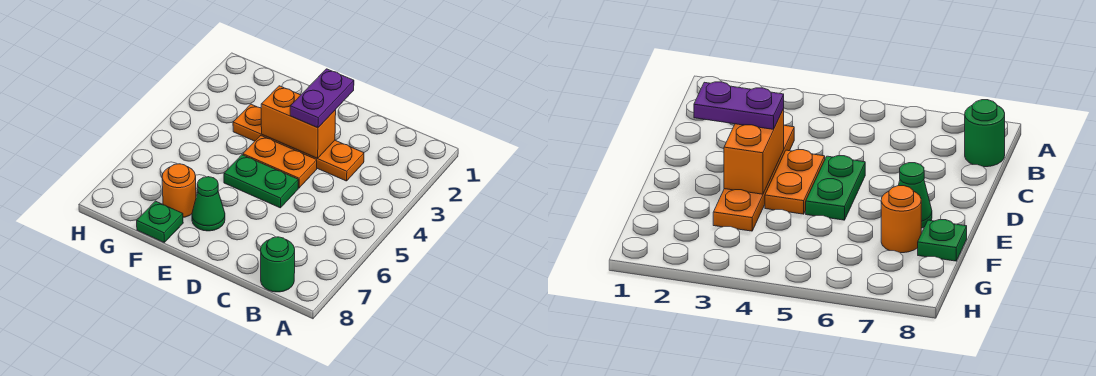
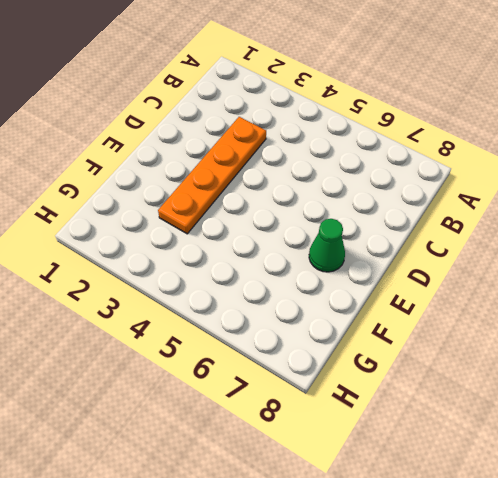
none -> green 1x1 round brick [261,237,295,292]
none -> orange 1x2 plate [243,136,317,188]

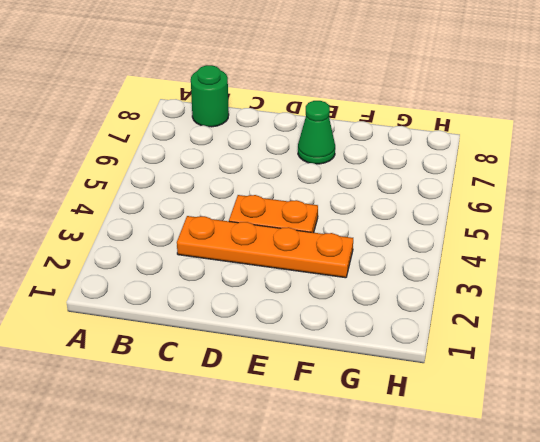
none -> green 1x2 plate [224,155,298,208]
none -> orange 1x1 round brick [162,164,196,217]

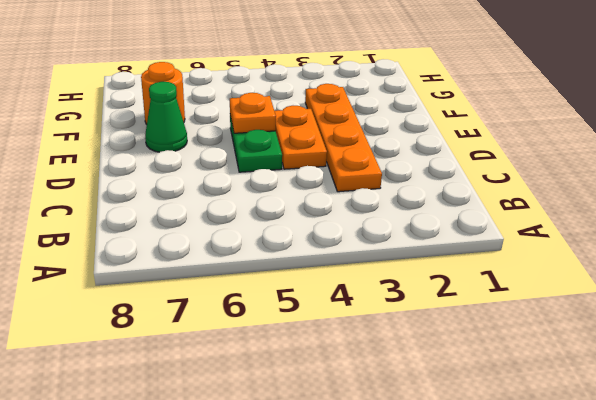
orange 1x1 plate [230,93,276,133] -> none
none -> green 1x1 round brick [261,237,295,292]
none -> green 1x1 plate [137,201,183,242]

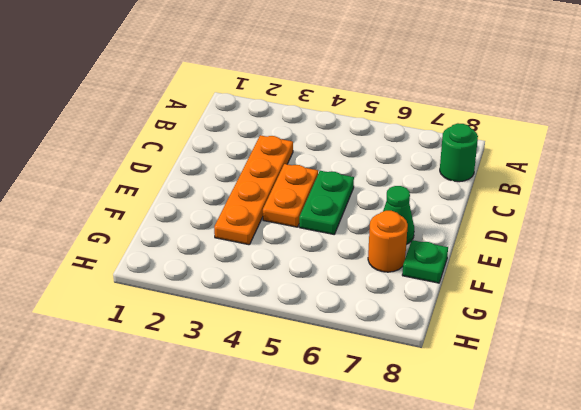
none -> orange 1x2 brick [261,86,336,158]
none -> purple 1x2 plate [290,69,354,128]

